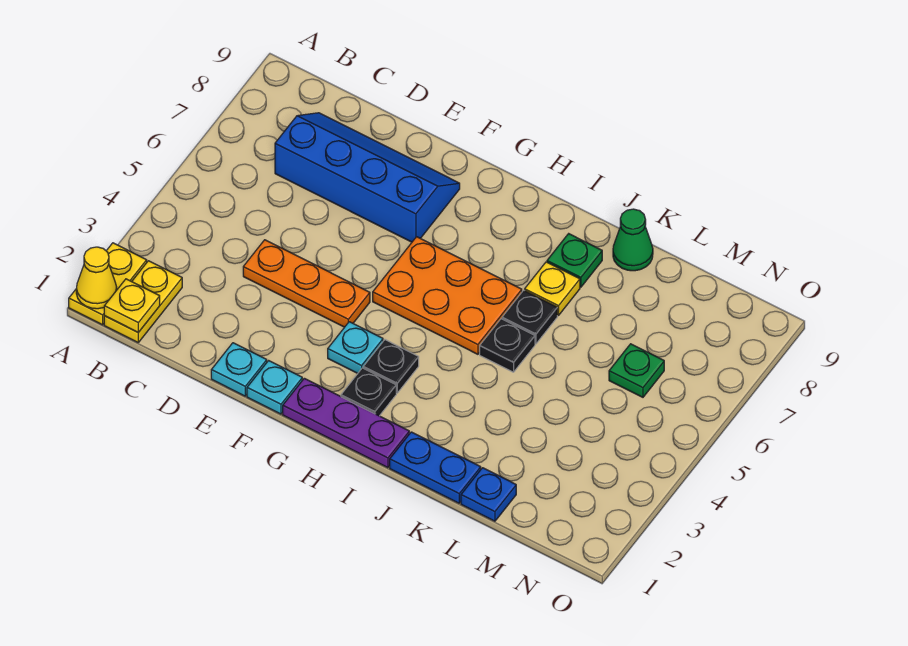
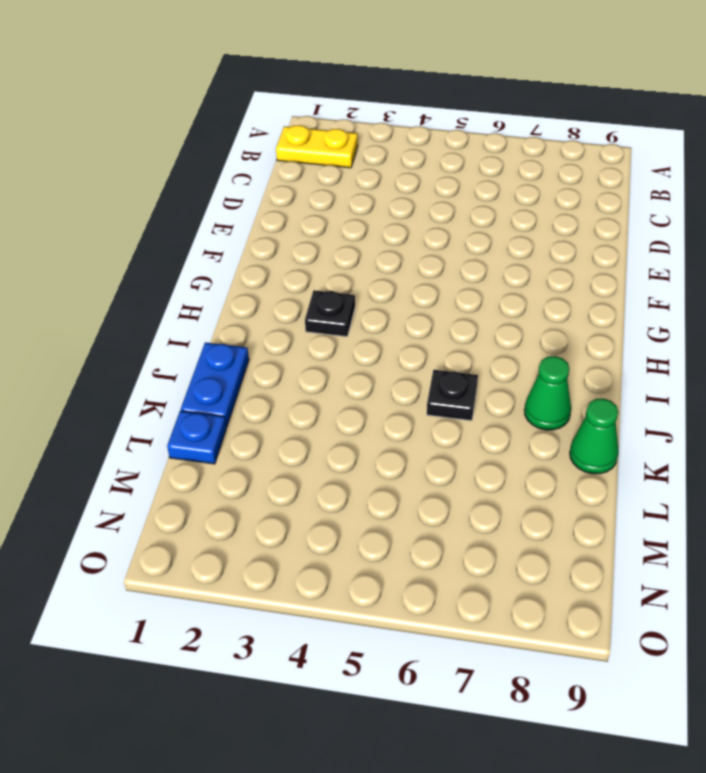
green 1x1 cone [524,356,571,430] -> green 1x1 plate [547,234,602,287]
none -> yellow 1x2 plate [69,243,147,325]
none -> blue 2x4 slope [275,113,460,242]
none -> orange 1x3 plate [243,240,370,327]

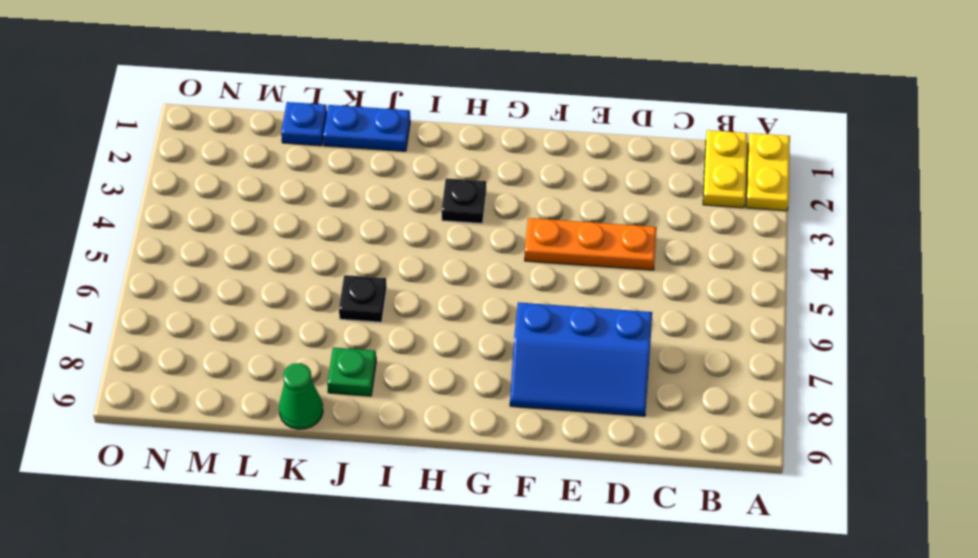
blue 2x3 slope [510,302,652,416] -> blue 2x4 slope [275,113,460,242]
none -> cyan 1x1 plate [211,343,267,396]
none -> cyan 1x1 plate [247,361,302,414]
none -> purple 1x3 plate [283,378,409,468]

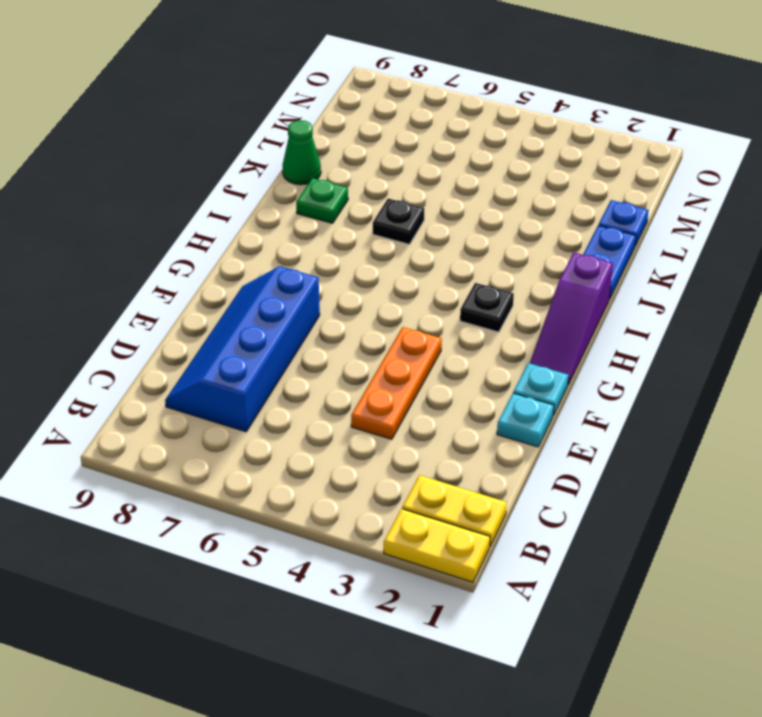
purple 1x3 slope [530,252,613,385] -> purple 1x3 plate [283,378,409,468]
none -> cyan 1x1 plate [328,322,383,373]
none -> orange 2x3 plate [373,237,522,354]
none -> black 1x1 plate [341,368,396,416]

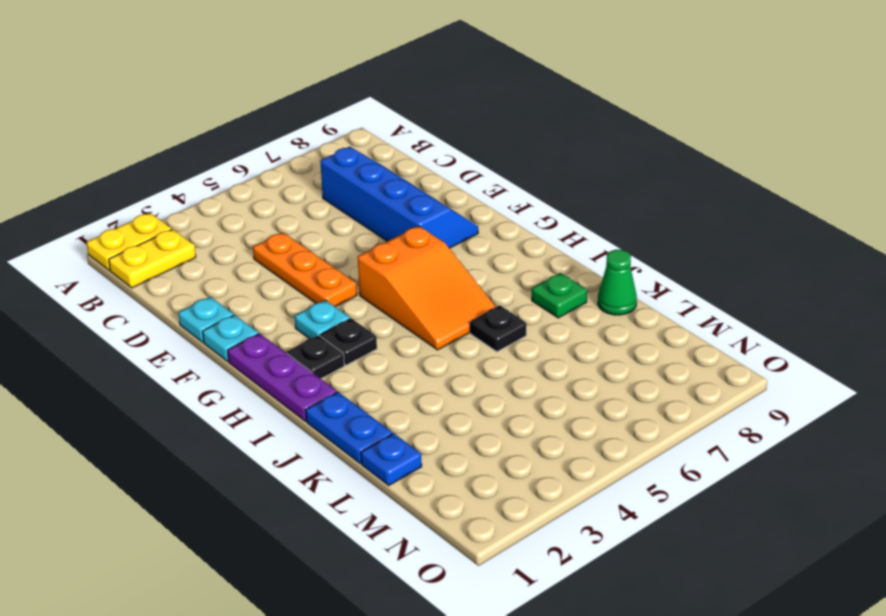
orange 2x3 slope [358,226,496,350] -> orange 2x3 plate [373,237,522,354]
none -> black 1x1 plate [480,319,535,372]
none -> yellow 1x1 plate [525,262,580,316]
none -> green 1x1 plate [609,344,664,397]

